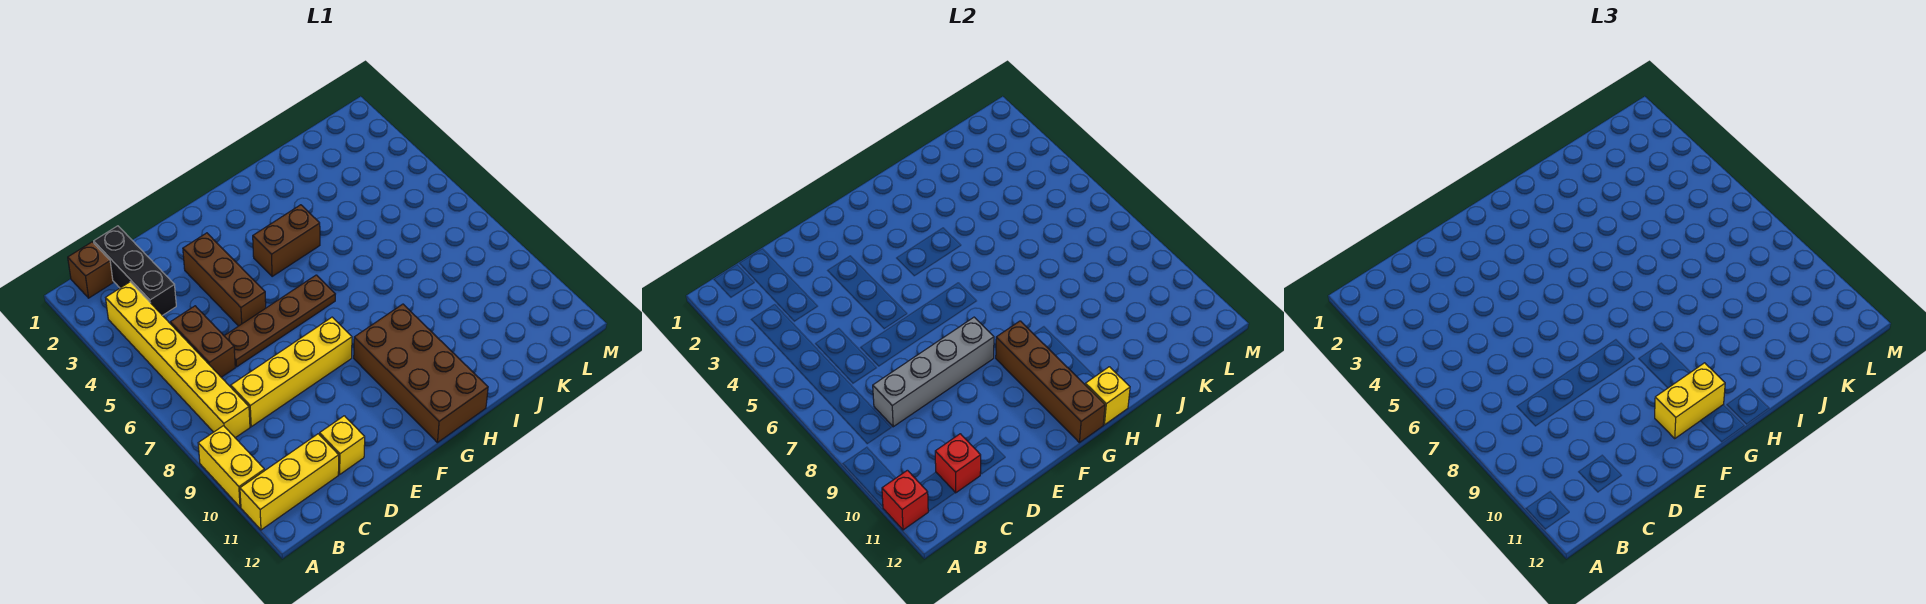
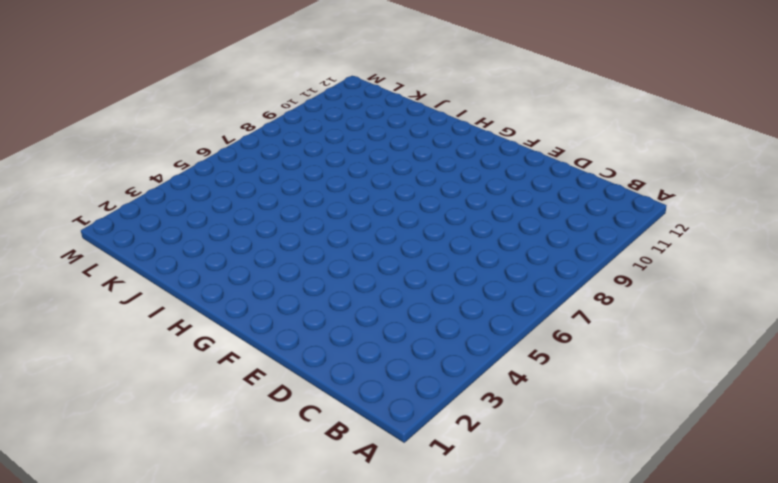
none -> yellow 1x2 brick [198,426,264,507]
none -> yellow 1x3 brick [240,434,339,530]
none -> brown 1x1 brick [68,242,113,298]

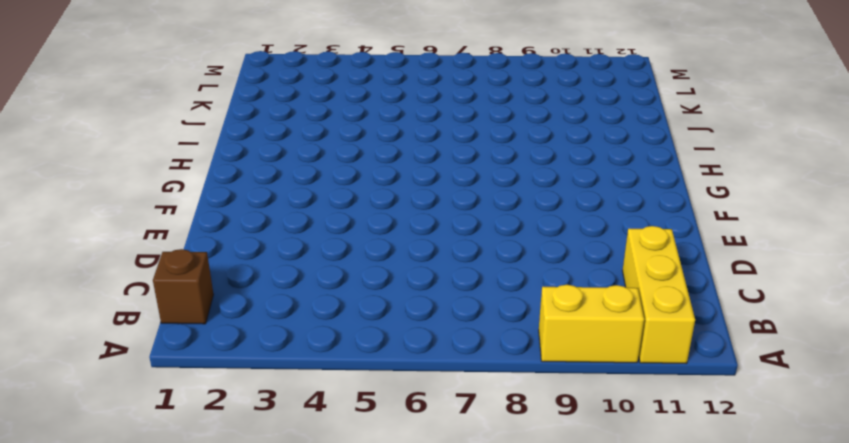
none -> yellow 1x6 brick [106,282,250,438]
none -> black 1x3 brick [94,226,176,316]
none -> brown 1x2 brick [170,306,235,377]

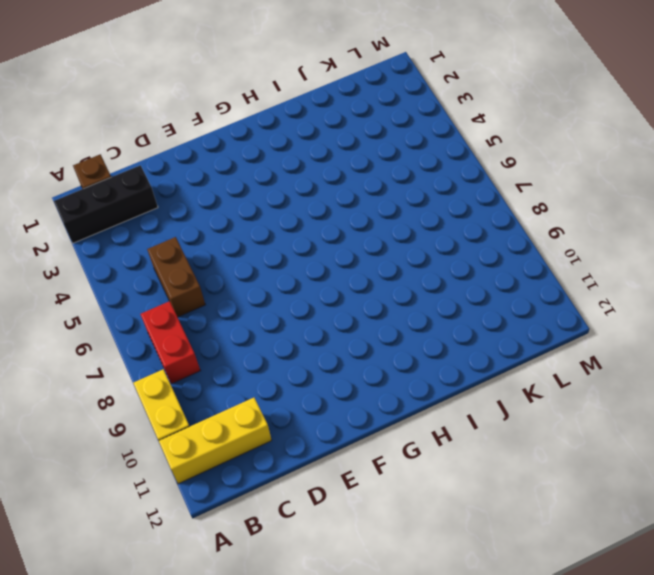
black 1x3 brick [54,165,158,243] -> black 1x3 brick turned to [94,226,176,316]
red 1x2 brick [141,301,200,384] -> yellow 1x6 brick [106,282,250,438]
none -> yellow 1x4 brick [231,317,352,427]
none -> brown 1x4 plate [224,275,335,367]
none -> yellow 1x1 brick [320,416,365,474]

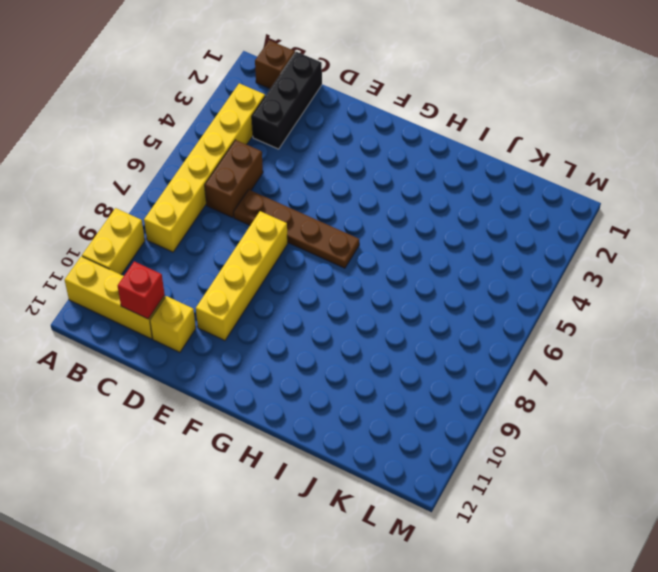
yellow 1x4 brick [196,211,288,341] -> yellow 1x4 brick turned to [231,317,352,427]
none -> brown 1x3 brick [183,233,266,326]
none -> brown 1x2 brick [253,205,320,277]
none -> brown 2x4 brick [354,304,488,443]

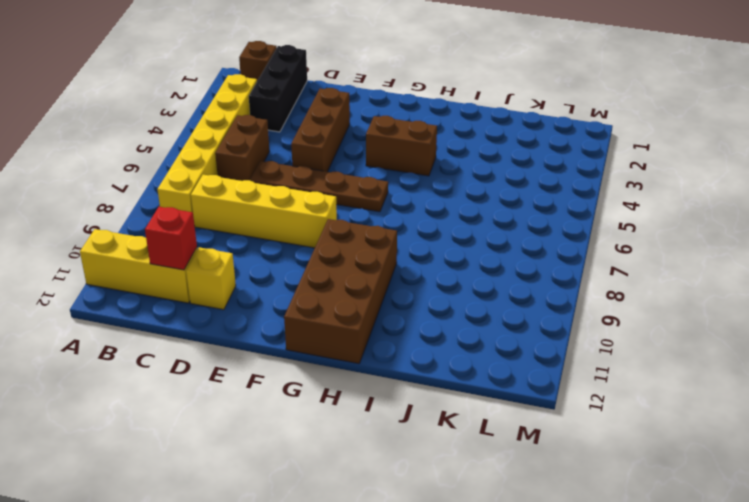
none -> yellow 1x2 brick [198,426,264,507]
none -> red 1x1 brick [882,470,928,530]
none -> grey 1x4 brick [873,317,994,427]

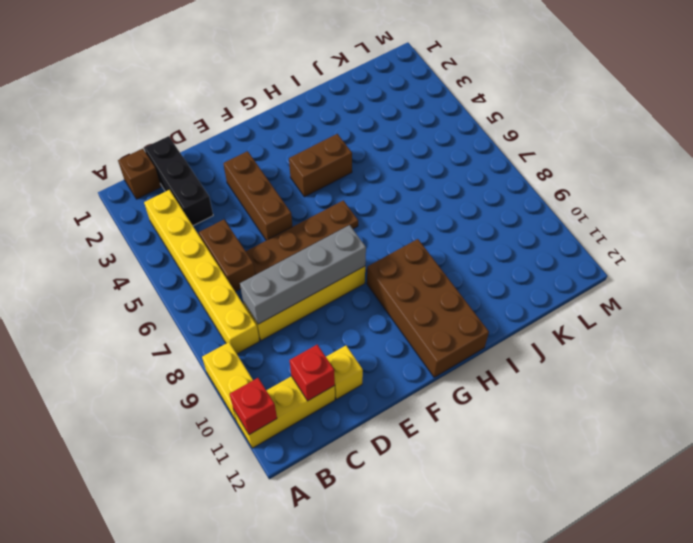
none -> brown 1x4 brick [996,321,1105,443]
none -> yellow 1x1 brick [1085,367,1130,425]
none -> yellow 1x2 brick [1655,363,1725,438]

